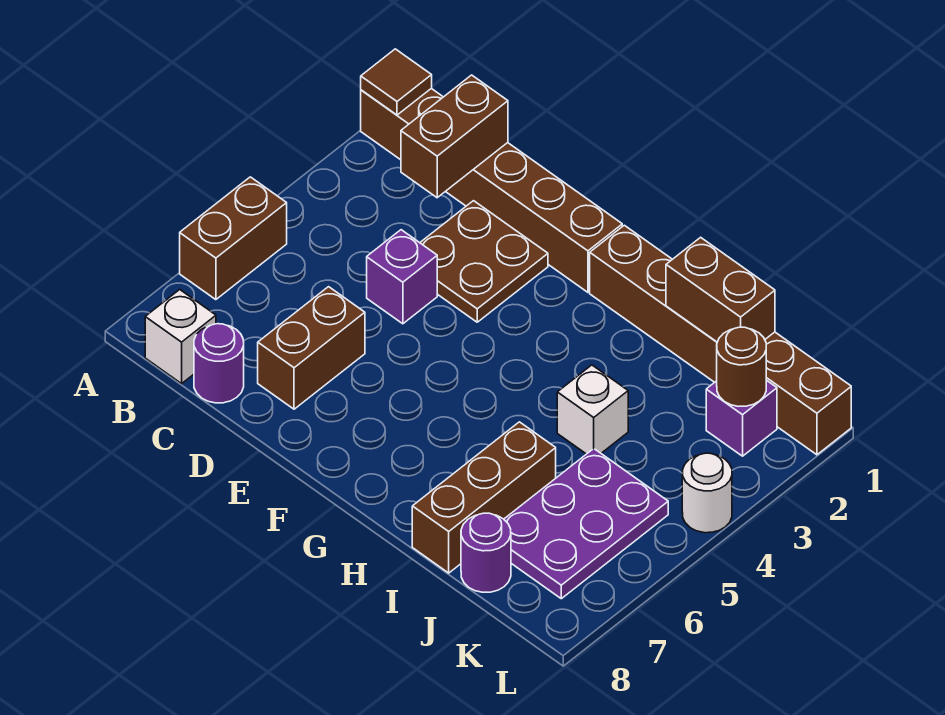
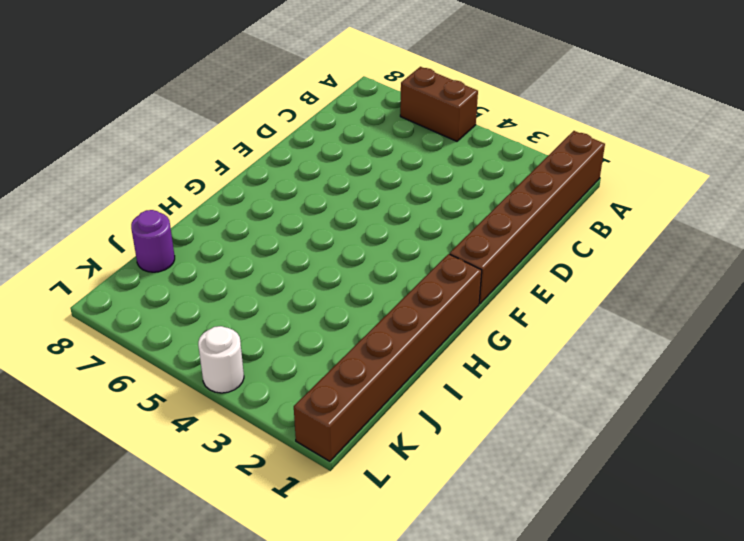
none -> white 1x1 brick [145,290,216,384]
none -> purple 1x1 round brick [194,324,244,403]
none -> brown 2x2 plate [420,201,548,322]

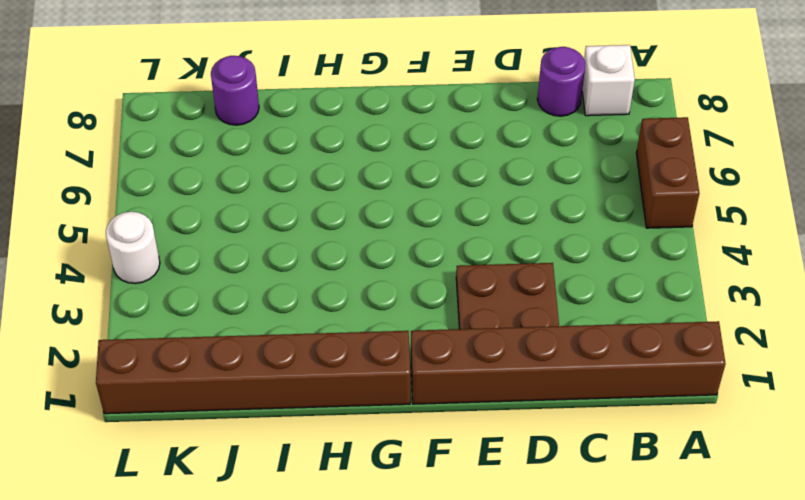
none -> purple 1x1 brick [367,230,437,324]
none -> brown 1x2 brick [258,287,365,409]
none -> white 1x1 brick [557,365,628,454]

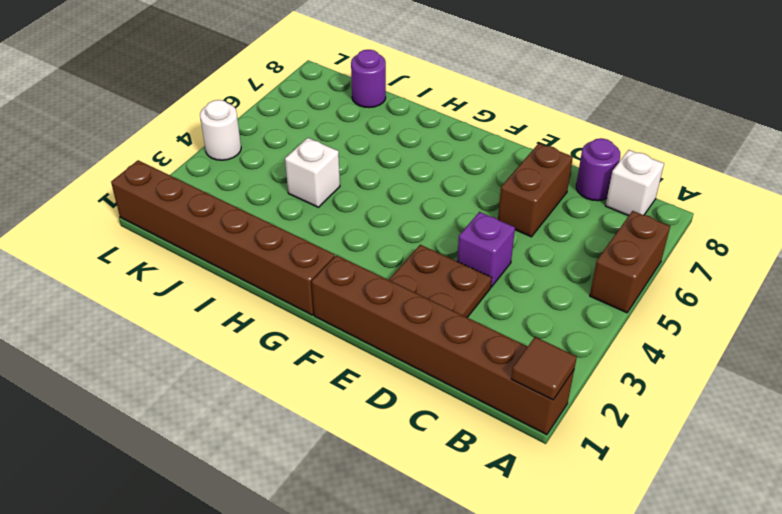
none -> brown 1x3 brick [412,422,556,573]
none -> purple 2x3 plate [504,449,668,599]
none -> purple 1x1 brick [706,380,777,456]

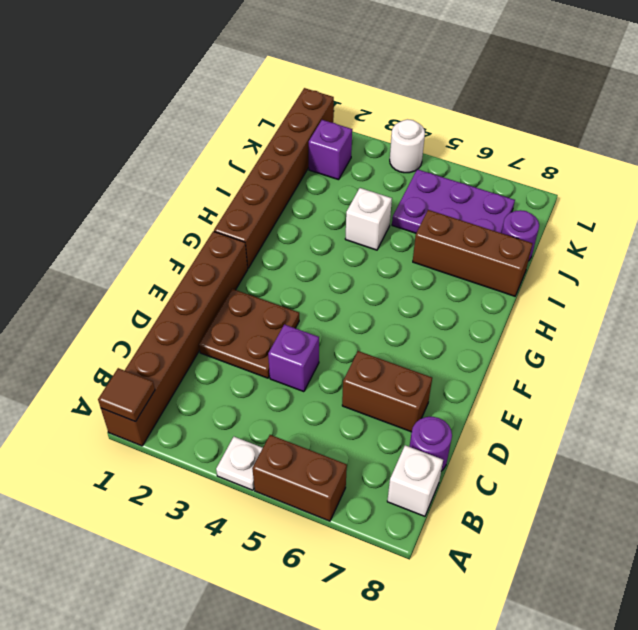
white 1x1 plate [216,437,263,490] -> none
none -> brown 1x2 brick [401,75,508,198]
none -> brown 1x2 brick [666,237,775,342]
none -> brown 1x1 round brick [717,327,766,406]

